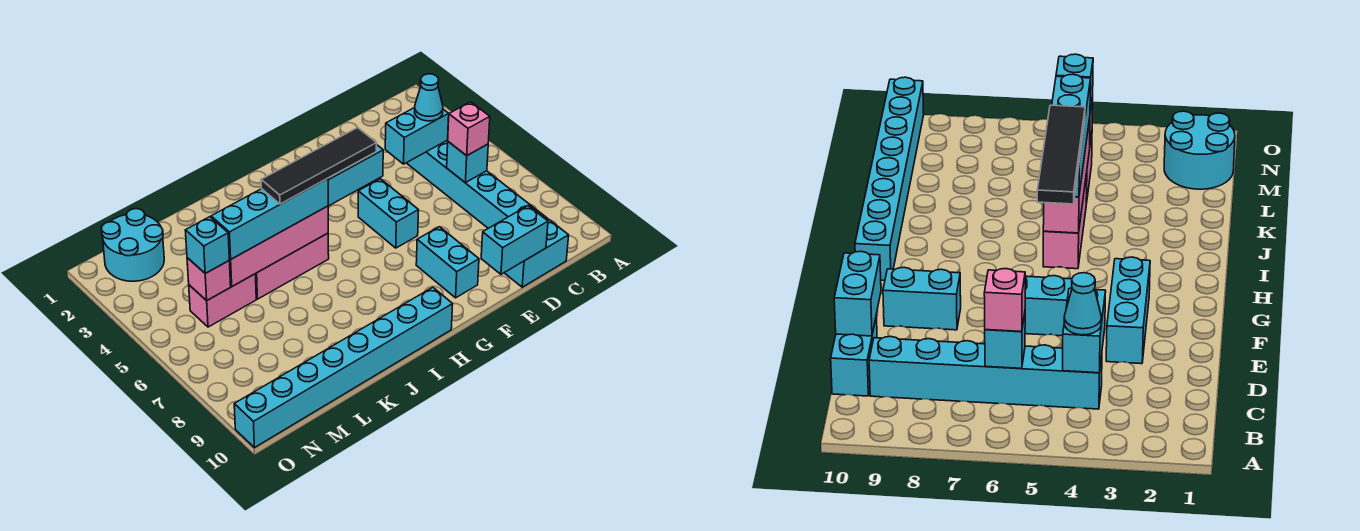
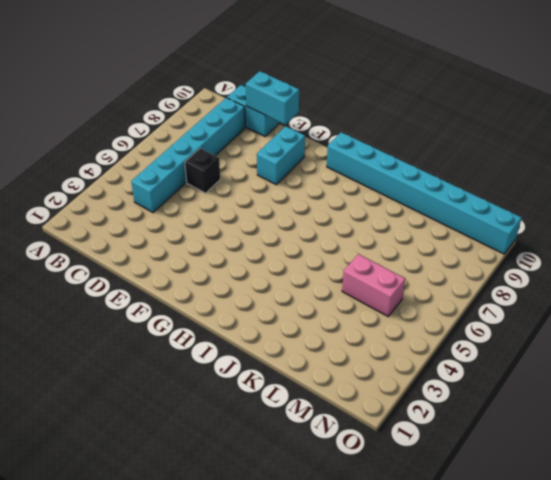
black 1x1 brick [185,148,220,193] -> none
none -> cyan 1x3 brick [328,145,383,206]
none -> cyan 1x2 brick [358,179,419,248]
none -> pink 1x3 brick [255,233,329,299]

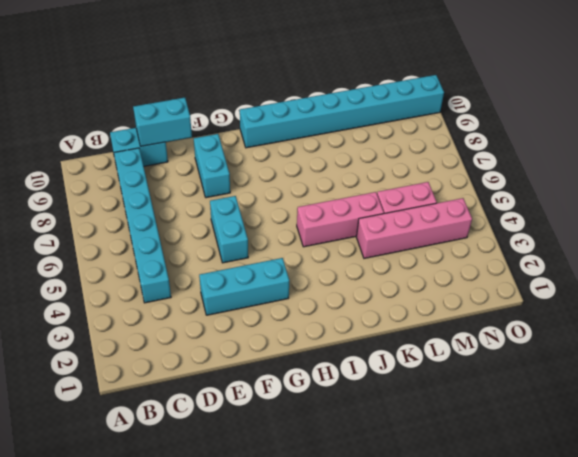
pink 1x4 brick [356,198,472,258] -> pink 1x4 brick moved to [229,206,328,286]
none -> cyan 2x2 round brick [101,209,164,281]
none -> cyan 1x2 brick [385,108,449,164]
none -> cyan 1x1 brick [447,142,488,183]

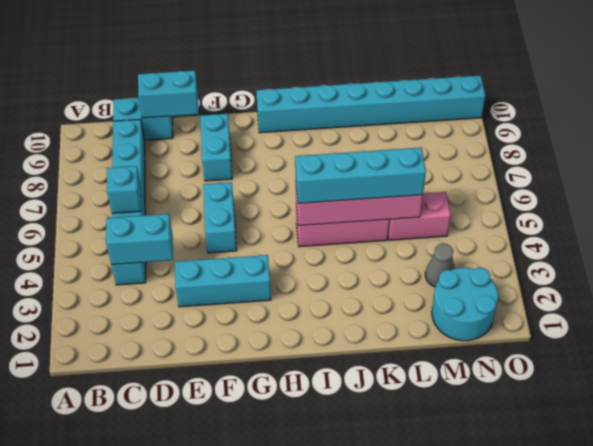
grey 1x1 cone [425,244,455,287] -> none
none -> pink 1x1 brick [187,258,231,301]
none -> cyan 1x1 cone [415,74,443,121]
none -> pink 1x1 brick [448,102,490,156]

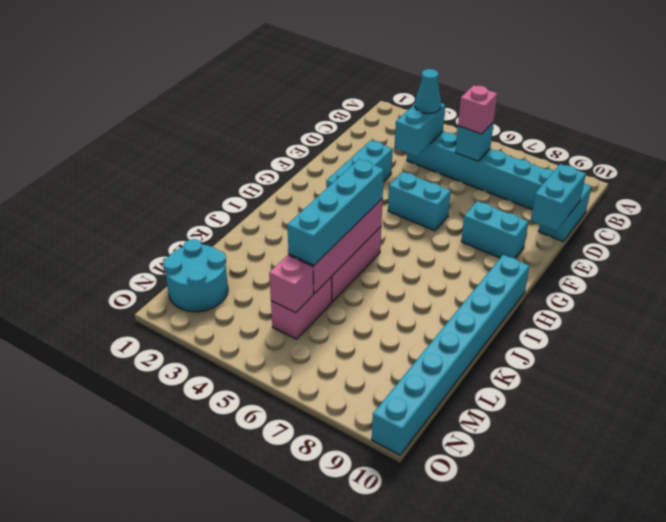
none -> cyan 1x1 brick [185,217,229,273]
none -> black 1x4 tile [261,128,377,204]

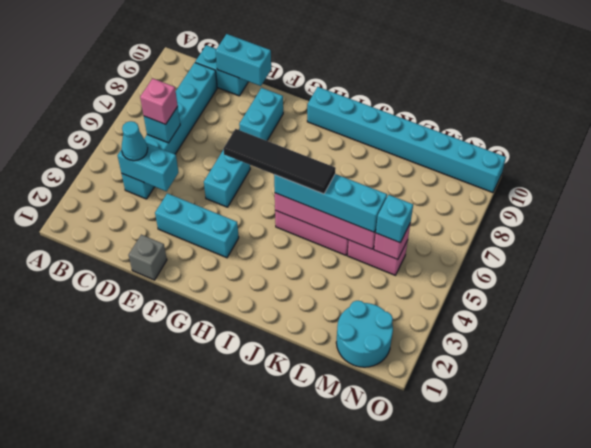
grey 1x1 brick [129,235,167,280] -> none

